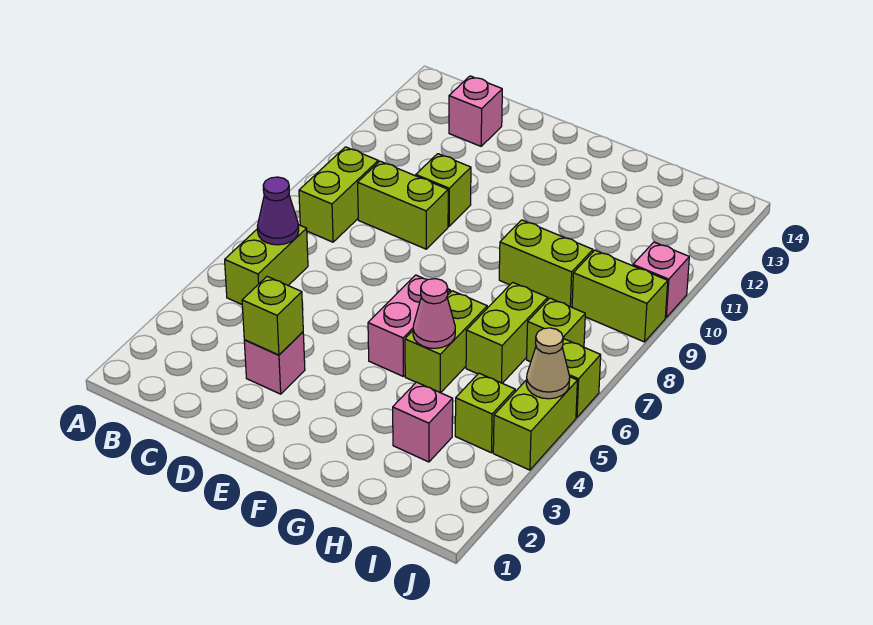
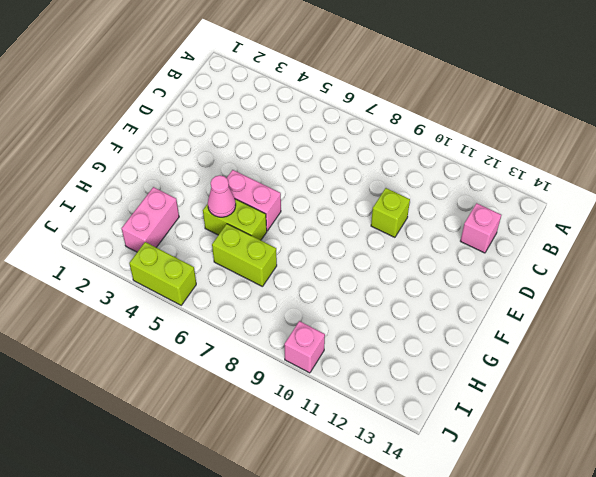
pink 1x2 brick [122,187,179,252] -> pink 1x1 brick [393,382,453,462]
none -> lime 1x2 brick [225,225,308,304]
none -> lime 1x2 brick [299,147,378,242]
none -> lime 1x2 brick [358,161,448,249]

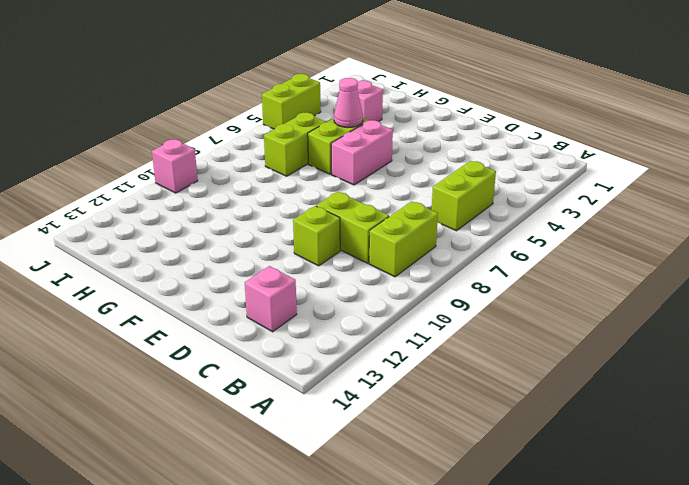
none -> pink 1x1 brick [244,332,305,394]
none -> lime 1x2 brick [499,220,593,307]
none -> lime 1x1 brick [455,373,515,453]

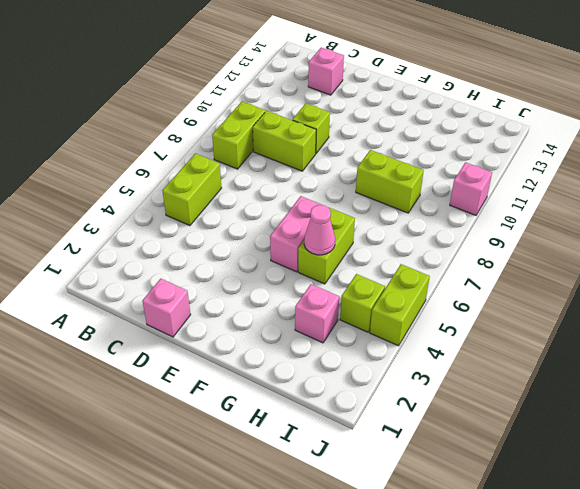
pink 1x1 brick [143,279,191,337] -> pink 1x1 brick moved to [244,332,305,394]
none -> lime 1x2 brick [466,282,548,383]
none -> lime 1x1 brick [527,298,585,362]
none -> lime 1x2 brick [572,250,668,342]

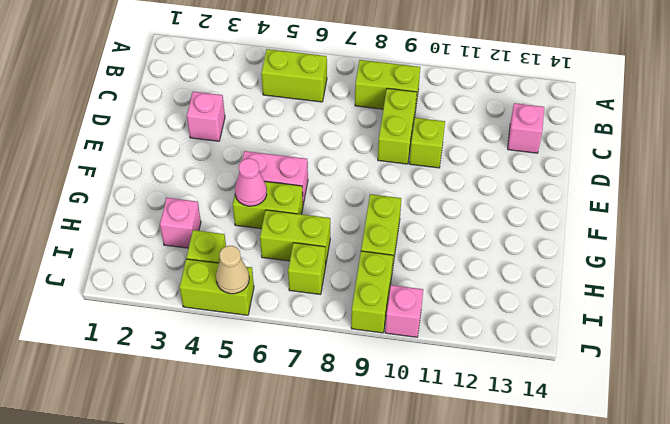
none -> lime 1x1 brick [562,339,601,417]
none -> purple 1x1 cone [257,177,299,245]
none -> lime 1x1 brick [242,277,303,355]

